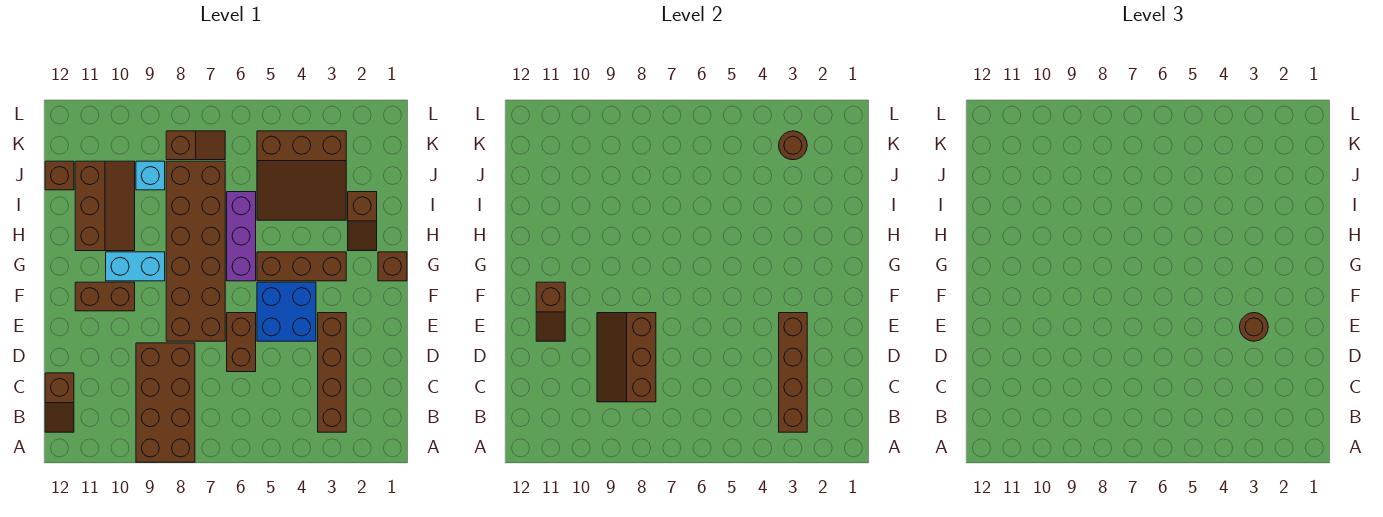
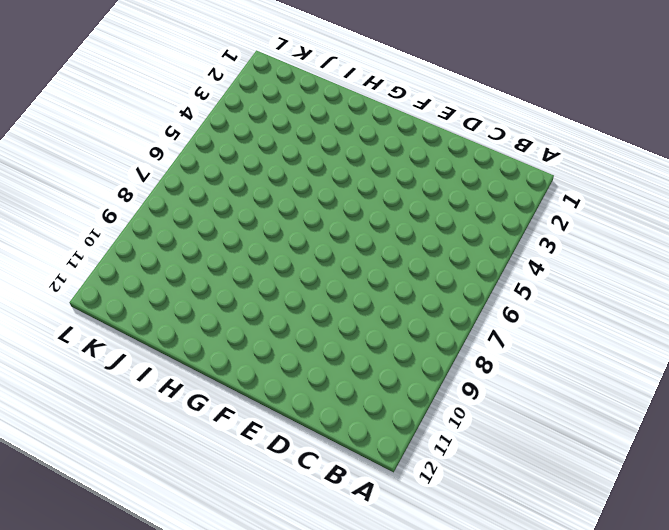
none -> brown 2x4 brick [136,343,195,462]
none -> brown 1x4 brick [318,313,346,432]
none -> brown 1x2 slope [45,373,74,432]

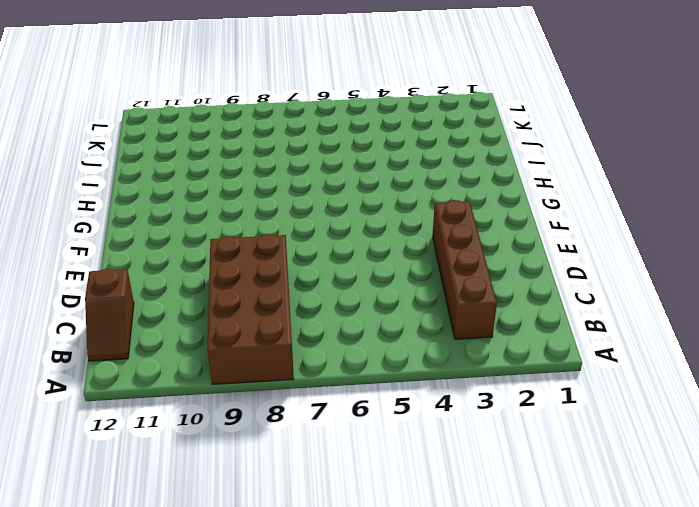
none -> brown 1x2 brick [227,313,256,372]
none -> blue 2x2 brick [257,282,316,341]
none -> brown 2x6 brick [166,161,225,341]

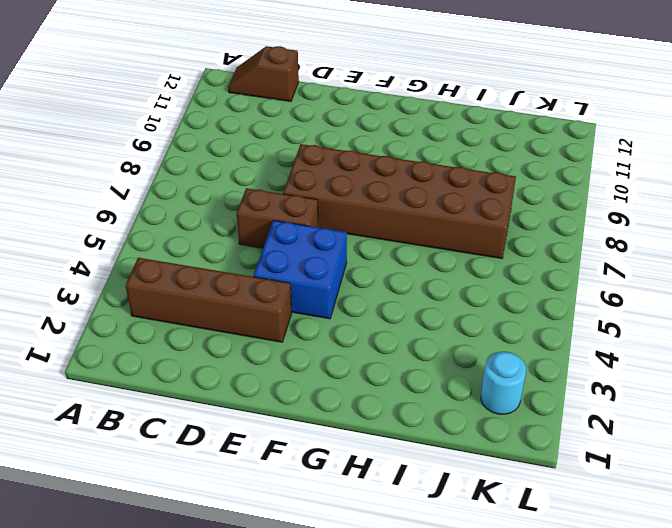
cyan 1x1 round brick [481,352,526,414] -> none
none -> brown 2x4 brick [136,343,195,462]
none -> brown 1x2 brick [75,282,135,311]
none -> brown 1x1 brick [378,252,407,281]

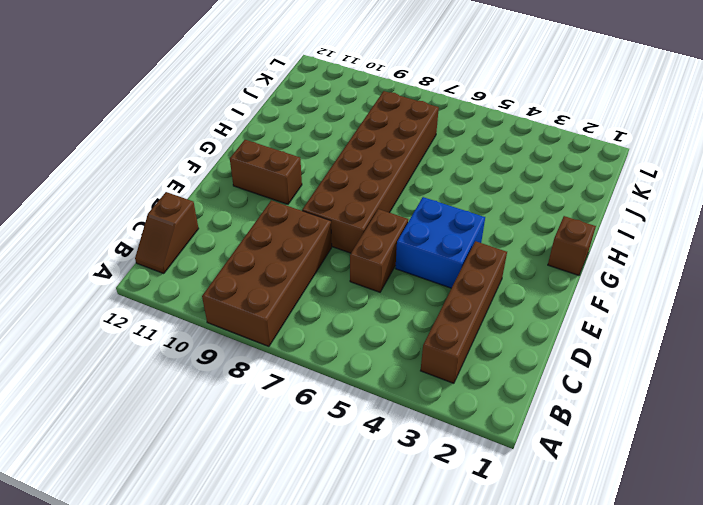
none -> brown 1x3 brick [257,252,346,281]
none -> purple 1x3 brick [227,192,256,281]
none -> cyan 1x2 brick [106,252,165,281]

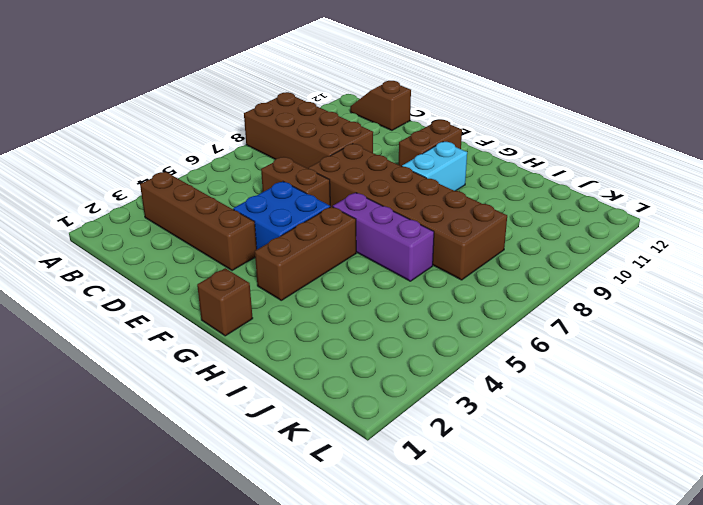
none -> brown 1x2 slope [348,192,377,251]
none -> brown 2x3 slope [75,161,135,251]
none -> brown 3x3 slope [257,131,346,220]

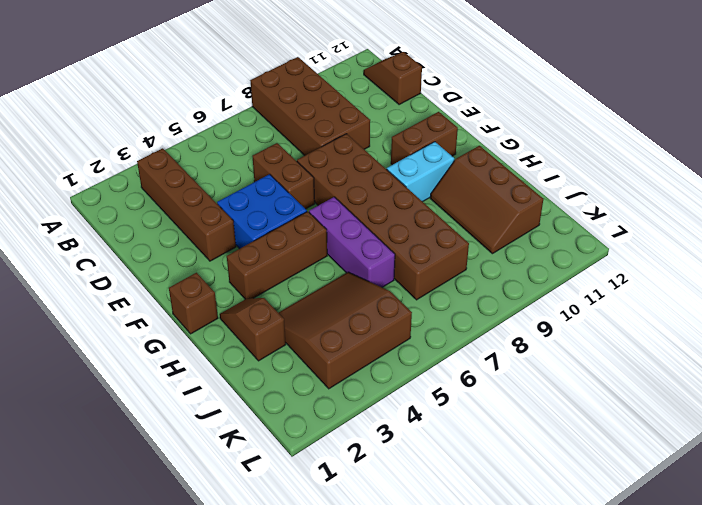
none -> cyan 1x1 brick [136,161,165,190]
none -> brown 1x1 brick [45,161,74,190]
none -> brown 1x2 slope [166,131,225,160]

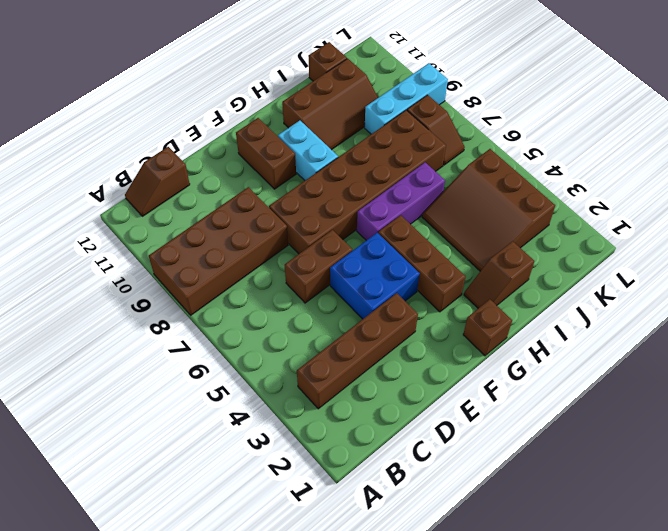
cyan 1x3 brick [365,63,448,134] -> cyan 1x1 brick [136,161,165,190]
none -> brown 1x4 brick [779,313,807,432]
none -> brown 2x3 slope [597,313,656,402]
none -> brown 1x2 slope [536,282,565,341]

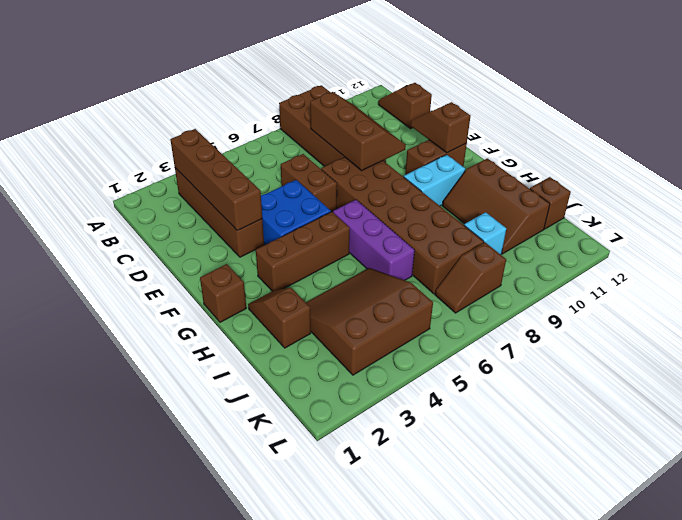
none -> brown 1x1 round brick [779,131,807,160]
none -> brown 1x1 round brick [1240,313,1268,341]

